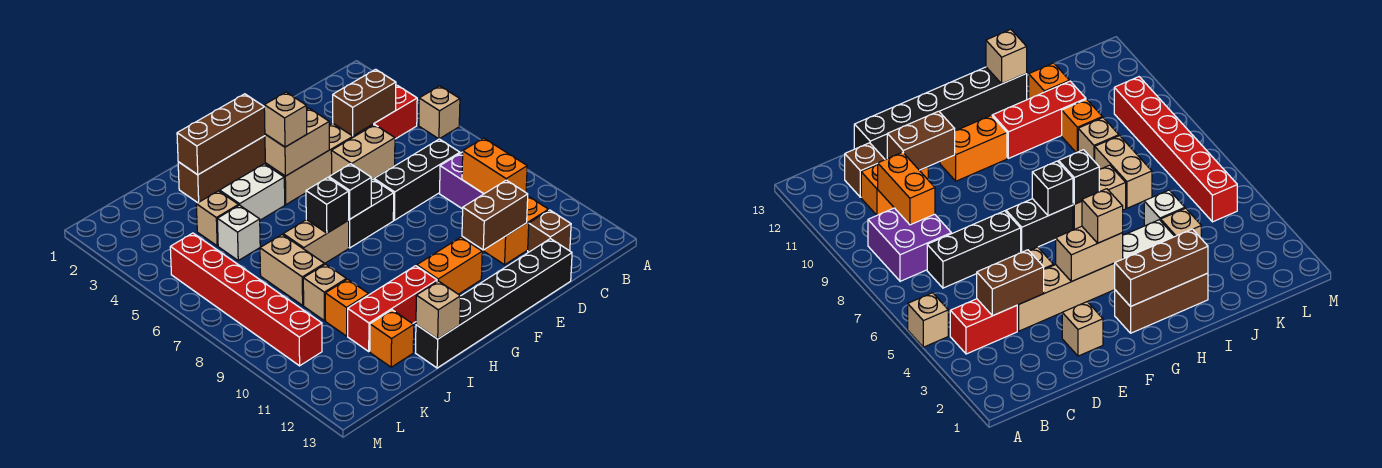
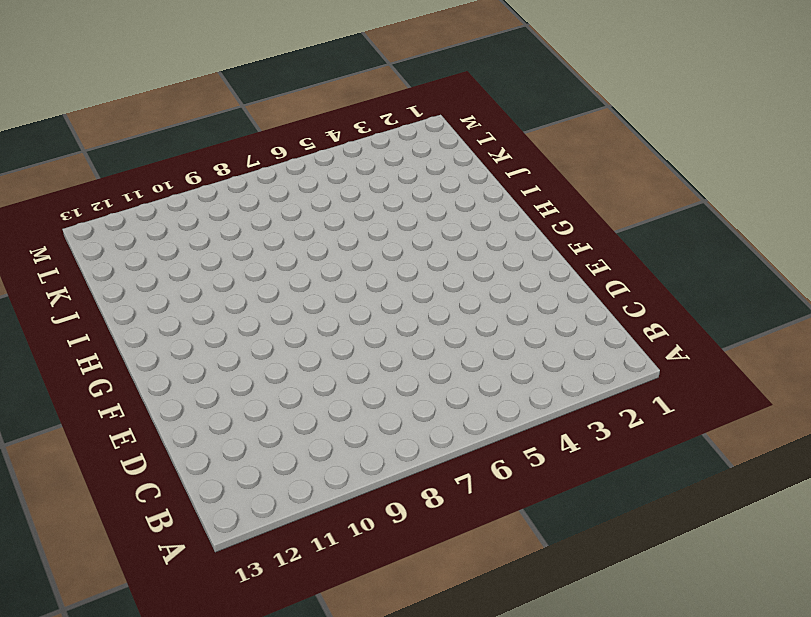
none -> tan 1x1 brick [419,86,460,139]
none -> red 1x2 brick [374,85,417,139]
none -> purple 2x2 brick [440,152,484,209]
none -> black 1x3 brick [374,139,460,220]

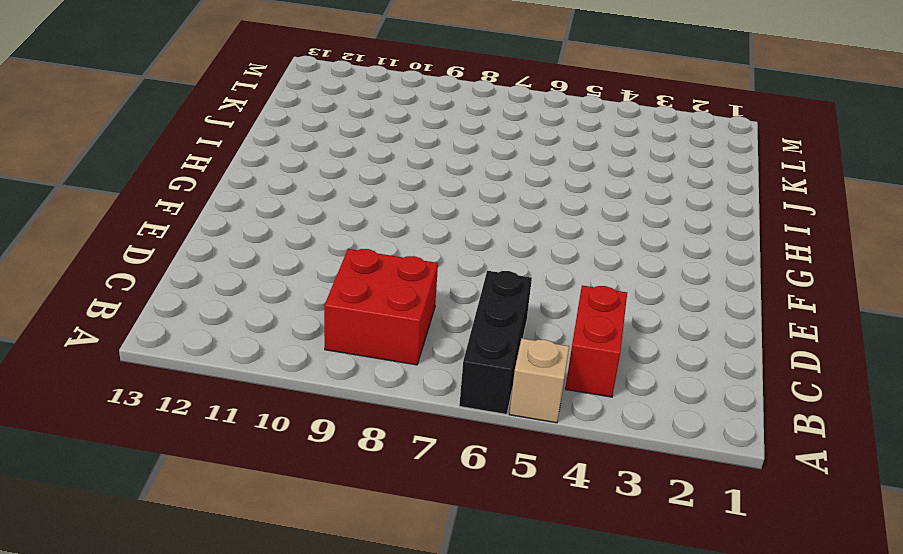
black 1x3 brick [459,271,532,414] -> black 1x3 brick moved to [374,139,460,220]
red 2x2 brick [324,249,438,365] -> purple 2x2 brick [440,152,484,209]
none -> orange 1x2 brick [483,196,548,265]
none -> brown 1x1 brick [528,210,571,252]
none -> tan 1x4 brick [265,123,374,205]
none -> tan 1x2 brick [331,125,395,180]

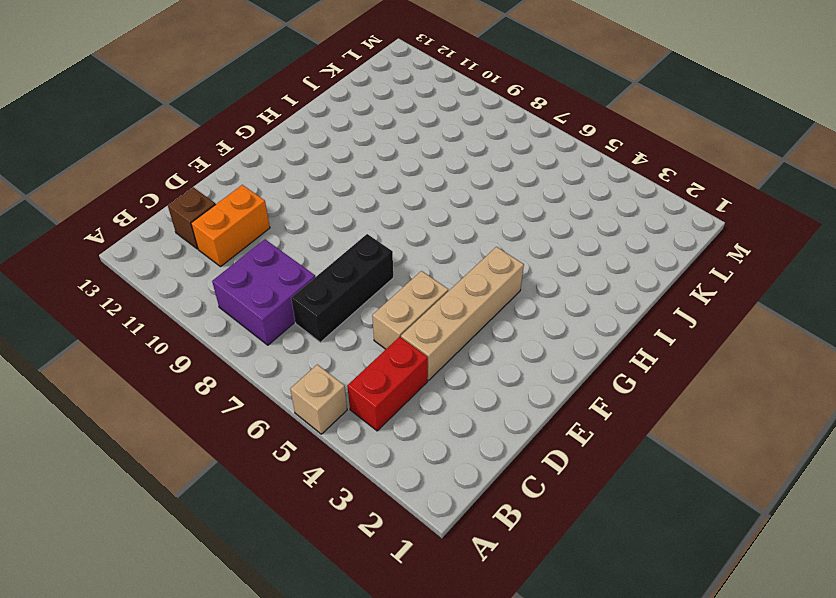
none -> black 1x6 brick [416,239,572,368]
none -> tan 1x1 brick [1062,302,1103,356]
none -> black 1x2 brick [348,179,394,248]
none -> orange 1x2 brick [417,237,482,294]

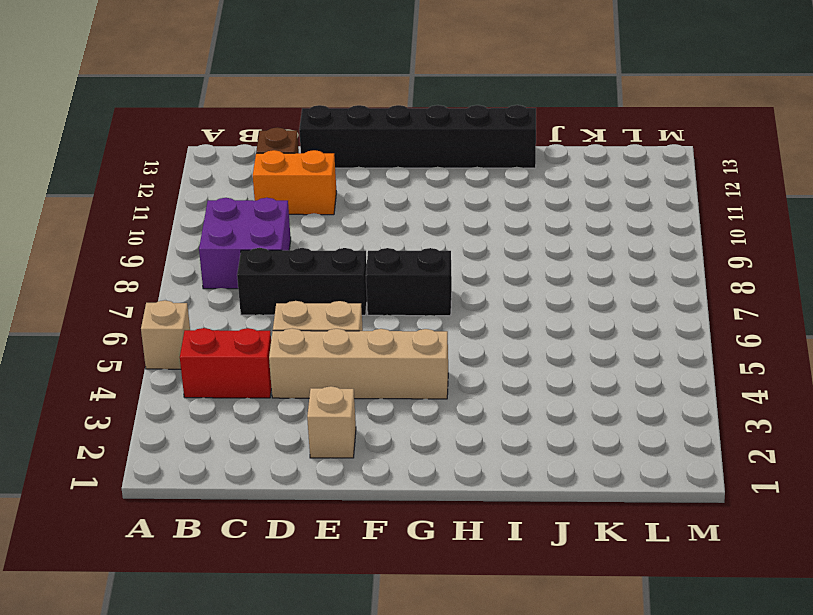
none -> orange 1x2 brick [417,237,482,294]
none -> brown 1x3 brick [178,136,265,203]
none -> white 1x2 brick [220,164,285,220]
none -> tan 1x2 brick [283,220,349,264]

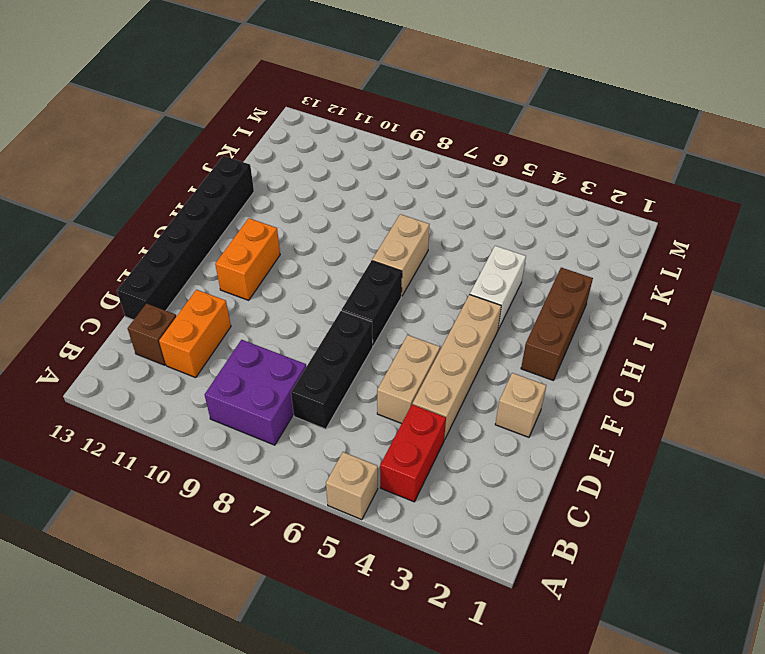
none -> red 1x3 brick [348,266,437,351]
none -> tan 1x1 brick [196,191,239,246]
none -> white 1x1 brick [217,205,260,260]
none -> tan 1x2 brick [260,235,324,305]

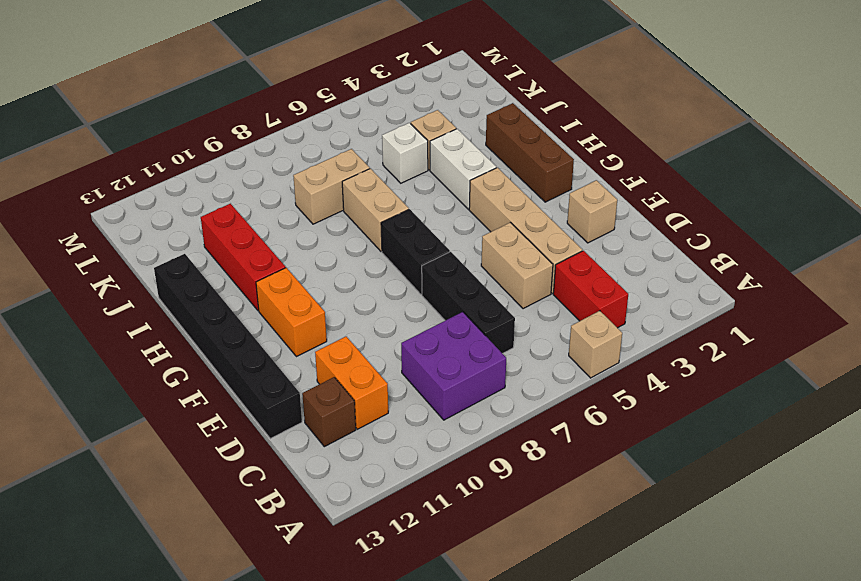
none -> tan 1x1 brick [303,264,346,321]
none -> orange 1x1 brick [325,279,369,336]
none -> orange 1x1 brick [370,310,414,367]
none -> red 1x6 brick [170,233,322,366]

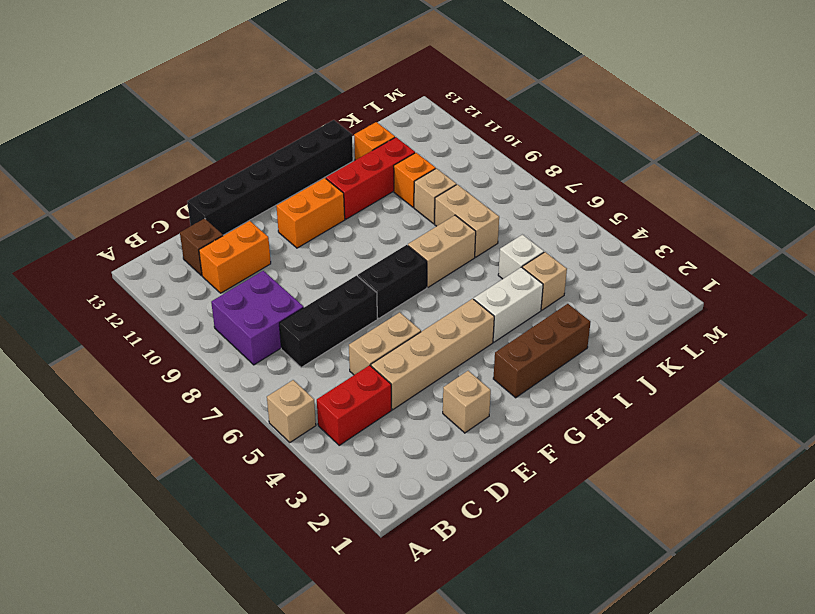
none -> red 1x6 brick [170,233,322,366]
none -> brown 1x2 brick [333,69,396,136]
none -> orange 1x2 brick [462,138,527,194]
none -> brown 1x2 brick [462,180,528,250]

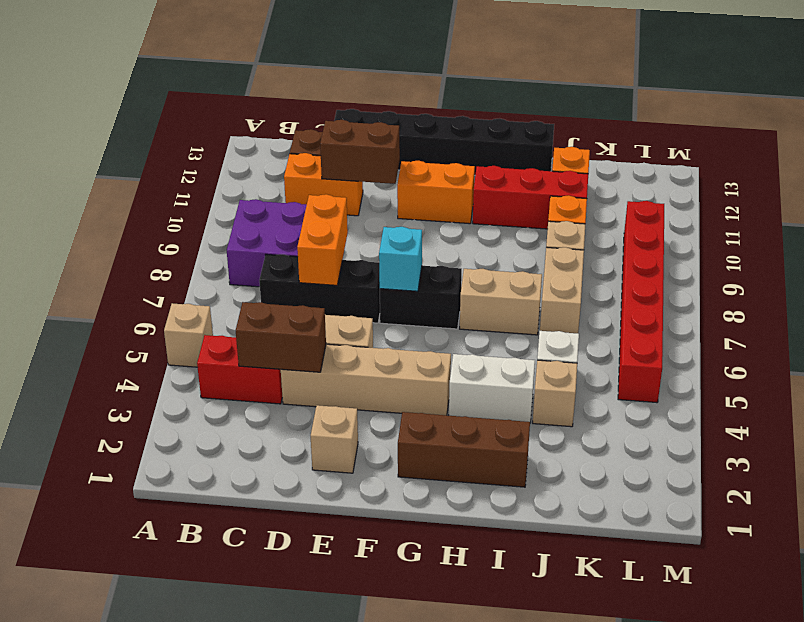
orange 1x2 brick [297,194,348,285] -> orange 1x2 brick moved to [462,138,527,194]
cyan 1x1 brick [379,227,422,291] -> none
none -> tan 1x2 brick [265,108,329,176]
none -> brown 1x3 brick [177,94,265,175]
none -> black 1x1 brick [329,164,371,219]
none -> black 1x1 brick [306,178,349,233]

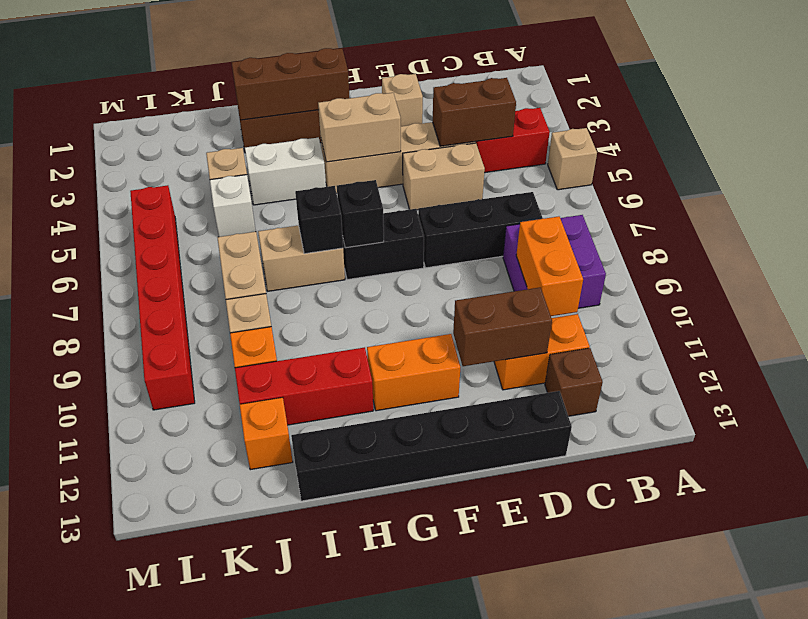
none -> tan 1x1 brick [416,281,460,339]
none -> tan 1x1 brick [264,92,307,147]

